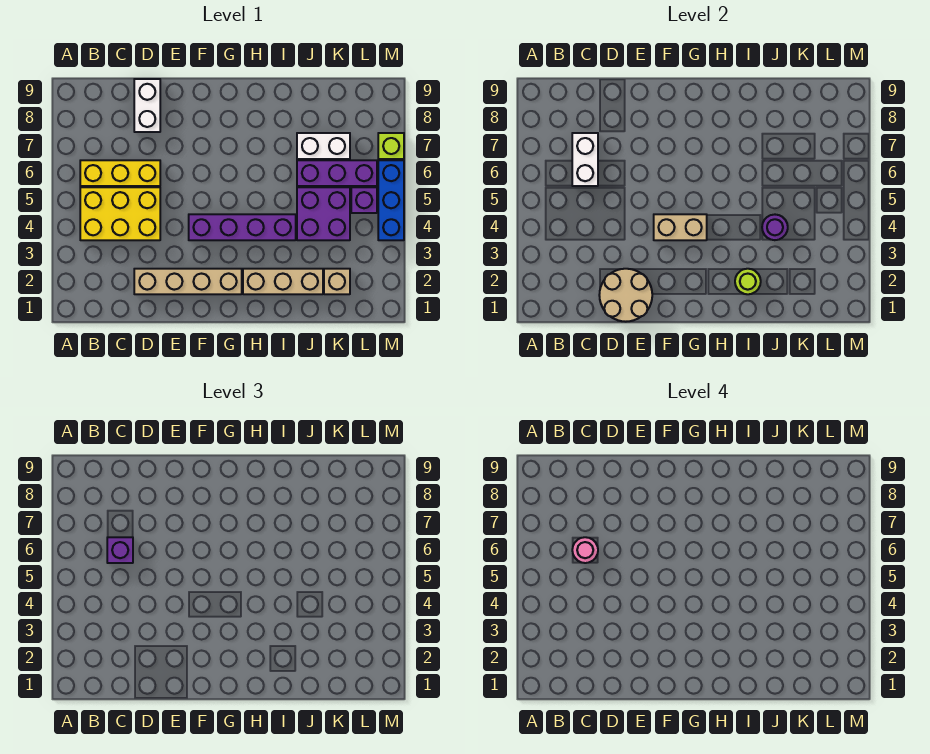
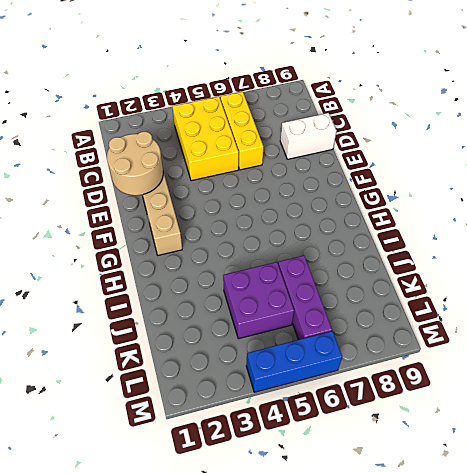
none -> purple 1x4 brick [189,214,296,240]
none -> tan 1x3 brick [243,269,323,294]
none -> white 1x2 brick [297,133,350,159]

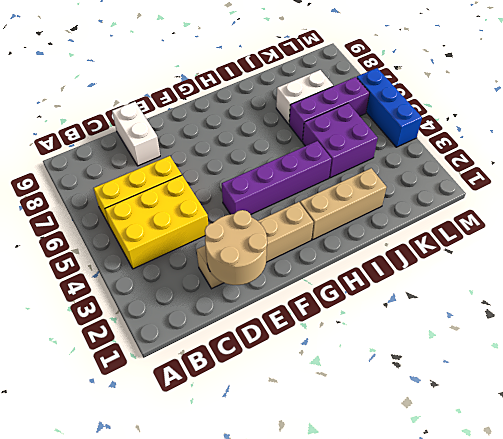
none -> tan 1x1 brick [324,269,350,294]
none -> purple 1x1 brick [351,187,377,213]
none -> lime 1x1 brick [378,133,404,159]

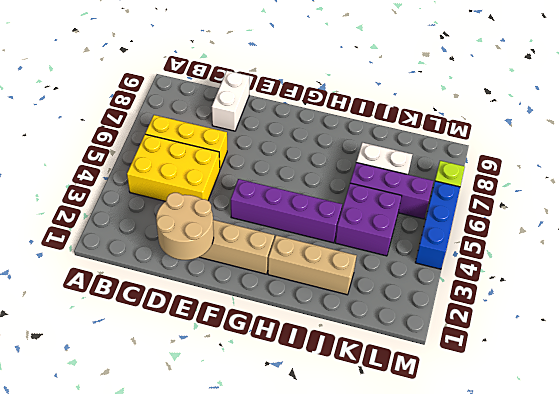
none -> tan 1x1 brick [324,269,350,294]
none -> purple 1x1 brick [351,187,377,213]
none -> white 1x2 brick [572,133,598,186]

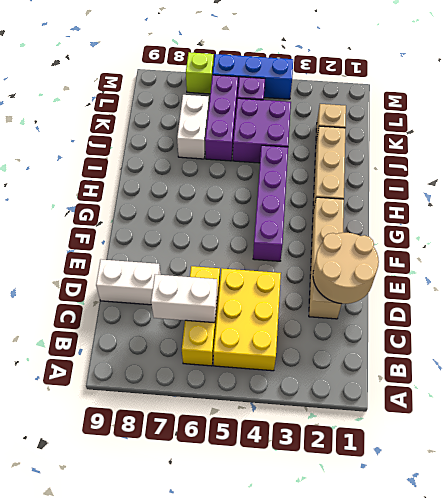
none -> tan 1x2 brick [654,214,707,240]
none -> lime 1x1 round brick [735,269,761,294]
none -> purple 1x1 round brick [762,215,788,240]

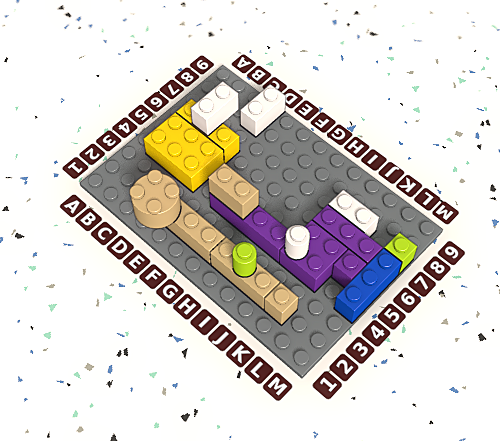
white 1x1 round brick [285,225,310,260] -> purple 1x1 round brick [762,215,788,240]
none -> purple 1x1 brick [107,537,133,563]
none -> pink 1x1 round brick [572,537,598,563]

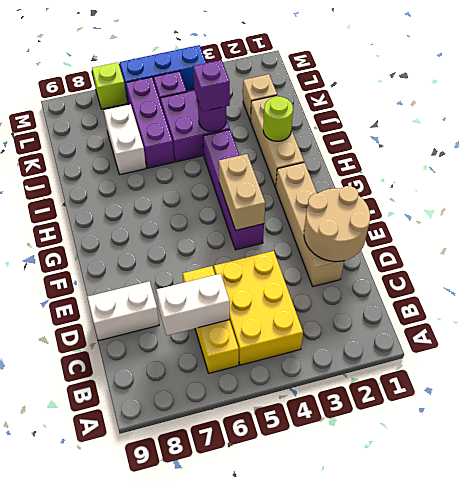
purple 1x1 brick [193,60,230,112] -> purple 1x1 brick moved to [107,537,133,563]
none -> pink 1x1 round brick [572,537,598,563]

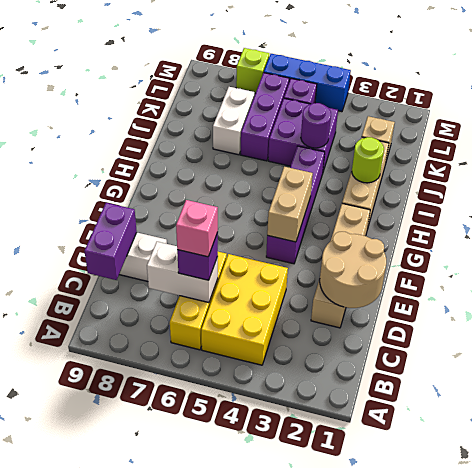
pink 1x1 brick [176,200,218,257] -> pink 1x1 round brick [572,537,598,563]
purple 1x2 brick [84,203,137,280] -> none

